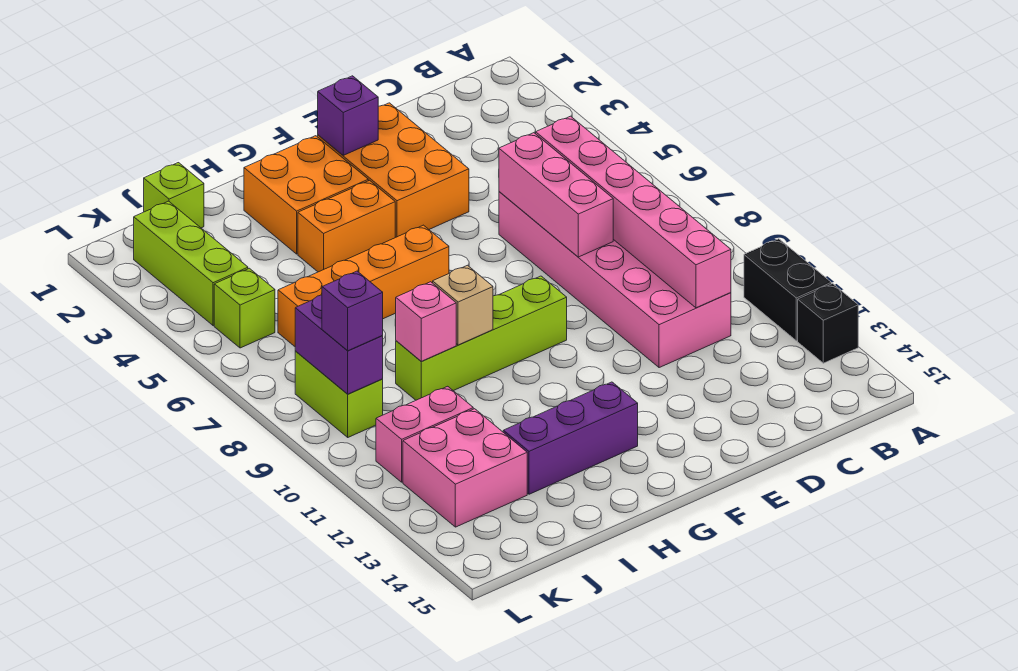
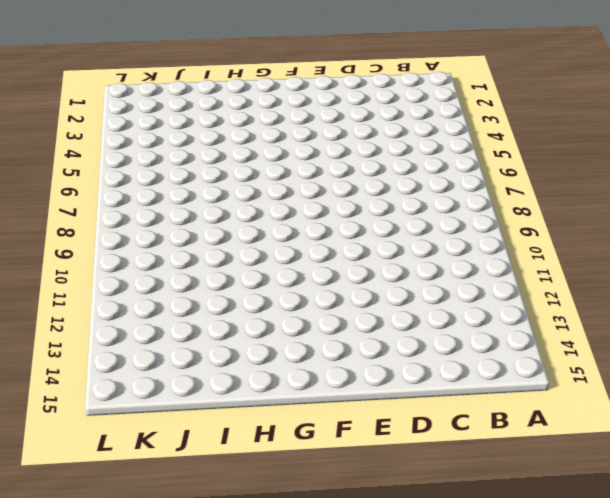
none -> black 1x2 brick [744,239,831,341]
none -> black 1x1 brick [798,284,858,363]
none -> pink 2x6 brick [499,192,731,368]

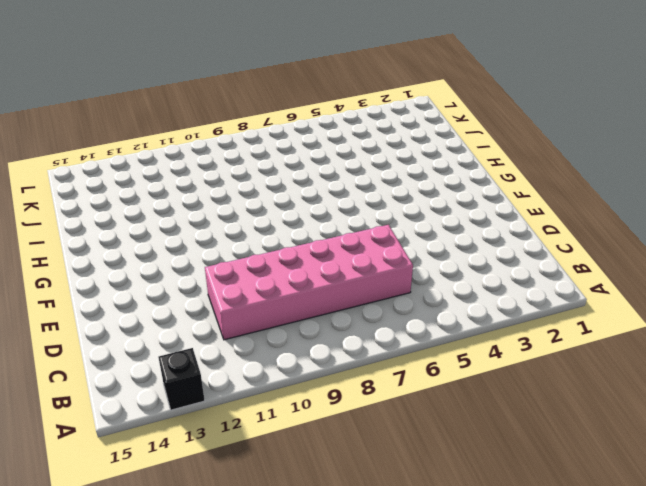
none -> black 1x2 brick [744,239,831,341]
none -> orange 2x3 brick [318,103,469,237]
none -> lime 1x4 brick [396,276,567,400]

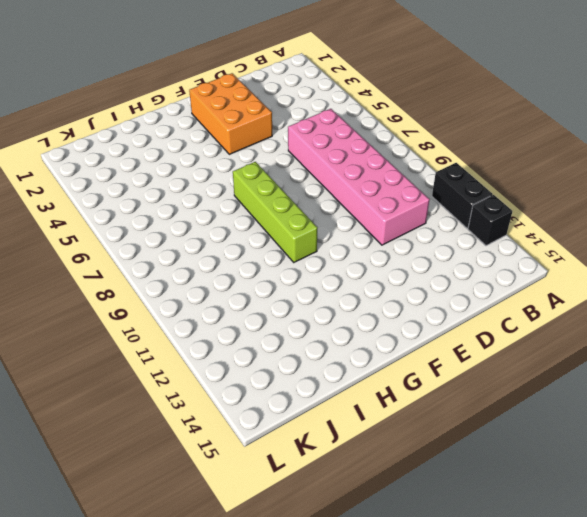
lime 1x4 brick [233,162,318,262] -> lime 1x4 brick turned to [396,276,567,400]
none -> orange 2x2 brick [244,136,368,254]
none -> orange 1x2 brick [298,180,395,272]
none -> orange 1x4 brick [278,225,449,346]

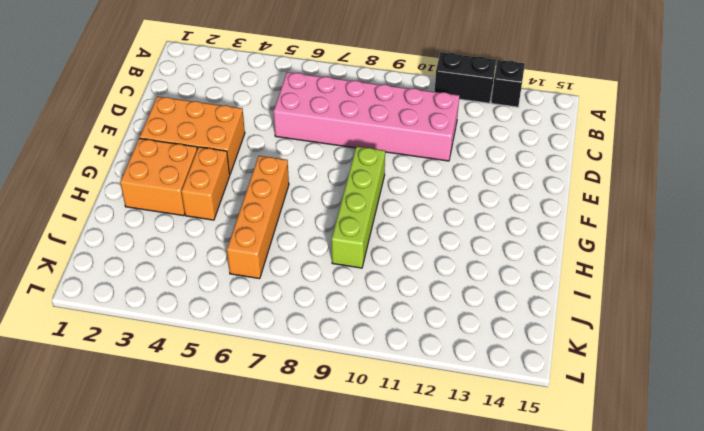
none -> purple 1x3 brick [503,382,638,494]
none -> lime 1x1 brick [144,163,204,228]
none -> pink 1x2 brick [376,386,473,482]

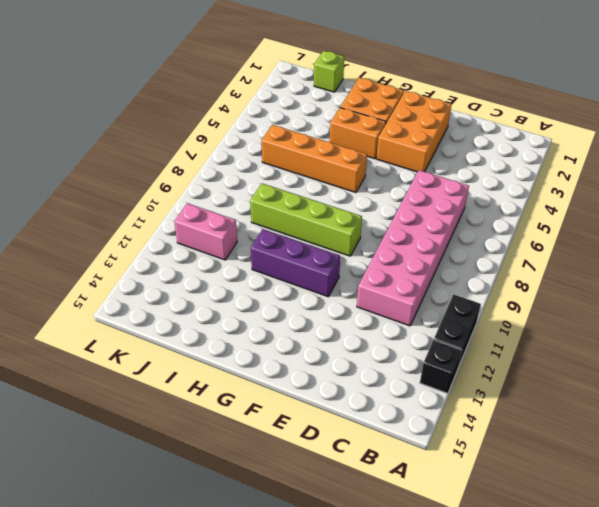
purple 1x3 brick [251,229,340,297] -> purple 1x3 brick moved to [503,382,638,494]
none -> pink 2x2 brick [403,409,527,527]
none -> lime 1x3 brick [134,201,248,326]
none -> lime 1x1 brick [214,268,275,348]

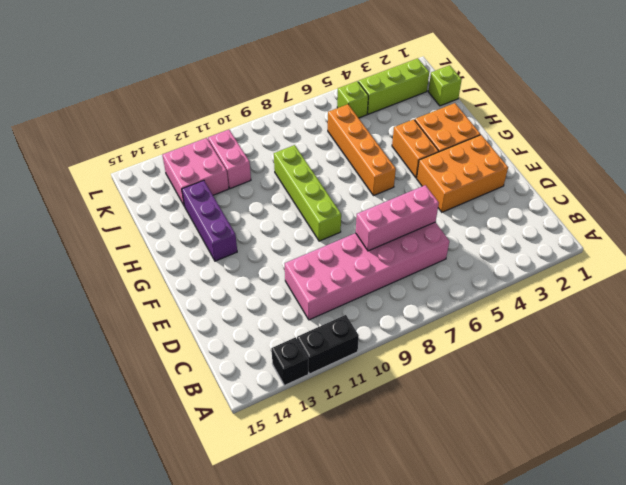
none -> lime 1x2 brick [295,351,383,437]
none -> pink 1x6 brick [536,116,731,308]
none -> purple 1x1 brick [318,76,378,155]

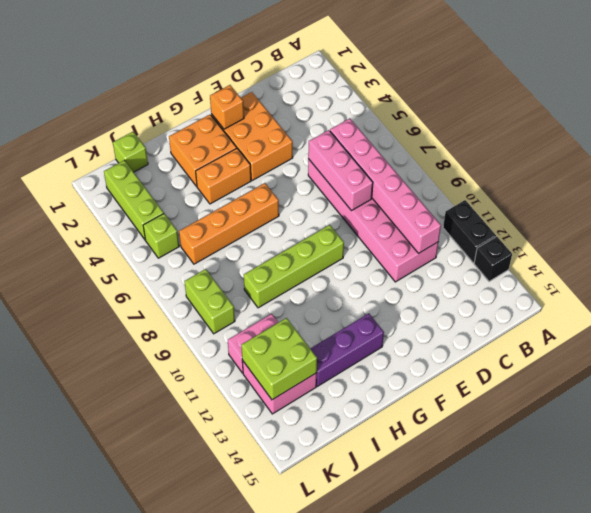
orange 1x1 brick [210,85,244,129] -> purple 1x1 brick [318,76,378,155]
lime 2x2 brick [241,318,317,400] -> none
none -> tan 1x1 brick [433,265,493,345]
none -> pink 1x1 brick [395,282,456,361]
none -> purple 1x2 brick [295,295,383,394]

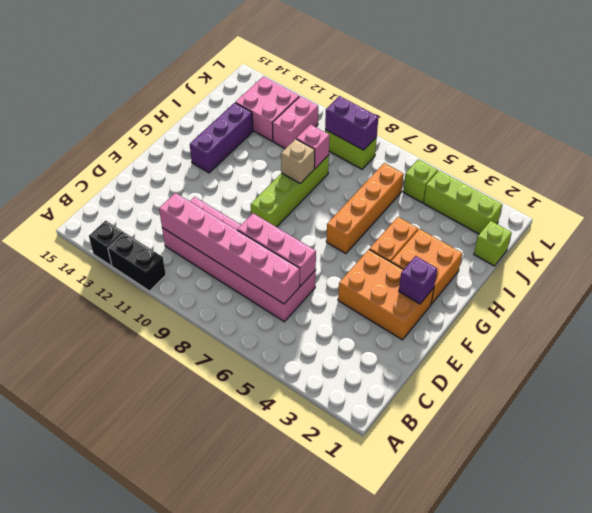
none -> purple 1x1 brick [322,271,383,351]

